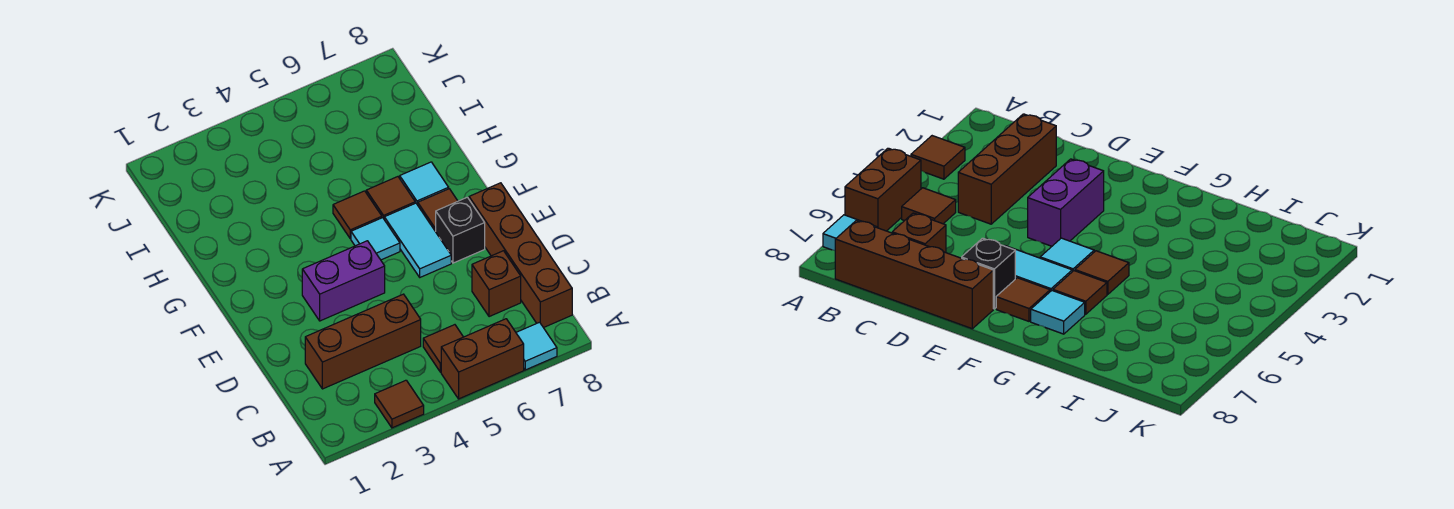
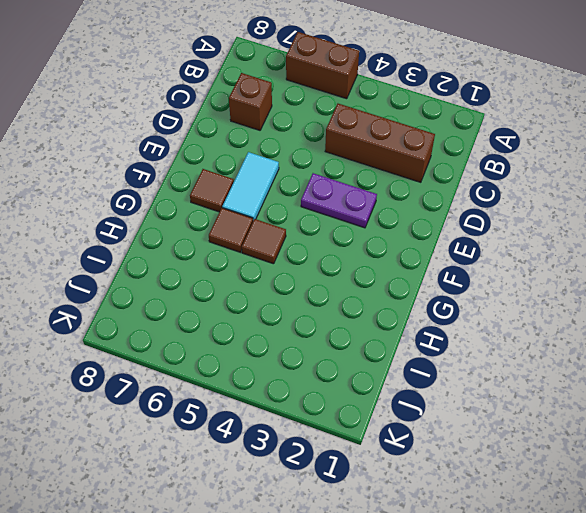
purple 1x2 plate [301,173,377,228] -> purple 1x2 brick [302,241,385,321]
none -> brown 1x1 tile [375,380,424,428]
none -> cyan 1x1 tile [516,322,557,370]
none -> brown 1x1 tile [423,325,463,372]

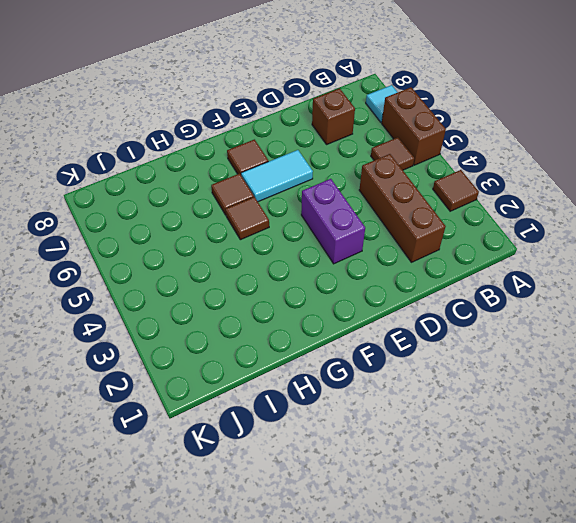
none -> brown 1x4 brick [469,183,572,328]
none -> black 1x1 brick [436,197,485,263]
none -> cyan 1x1 tile [351,218,400,260]

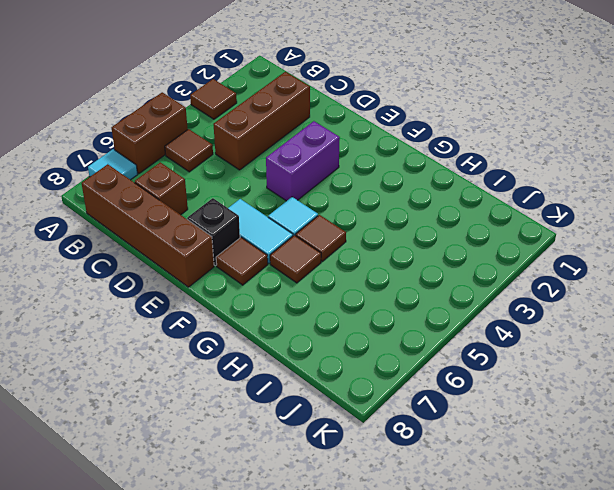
none -> cyan 1x1 tile [400,162,449,205]

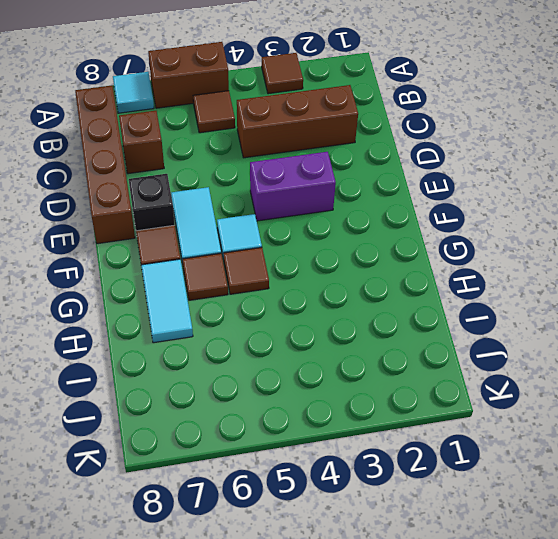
cyan 1x2 tile [141,259,193,343] -> cyan 1x1 tile [400,162,449,205]

